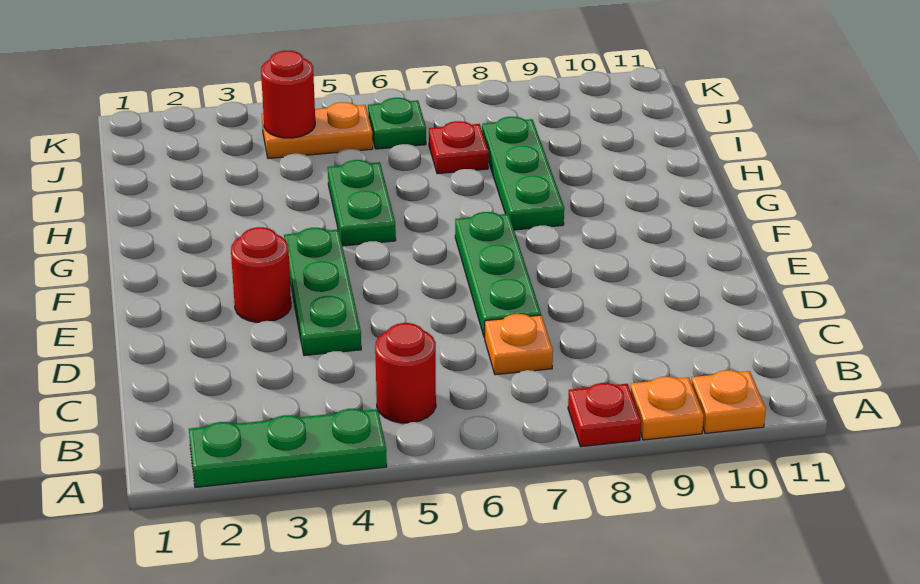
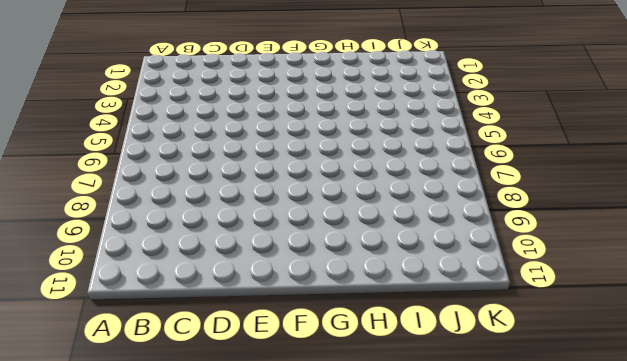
none -> green 1x3 plate [189,409,387,487]
none -> red 1x1 plate [568,383,641,447]
none -> orange 1x1 plate [630,377,704,440]

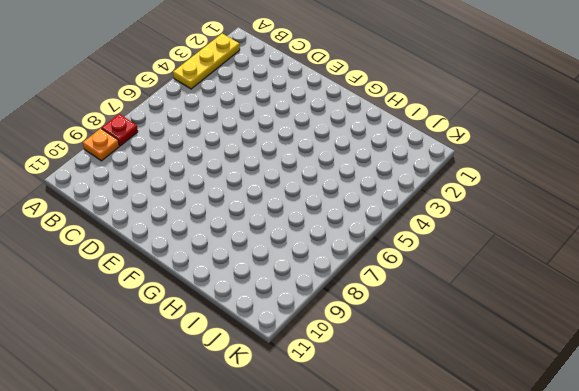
yellow 1x3 plate [173,34,240,89] -> green 1x3 plate [189,409,387,487]
none -> orange 1x1 plate [691,370,766,433]
none -> red 1x1 round brick [375,323,436,423]
none -> orange 1x1 plate [485,314,553,375]

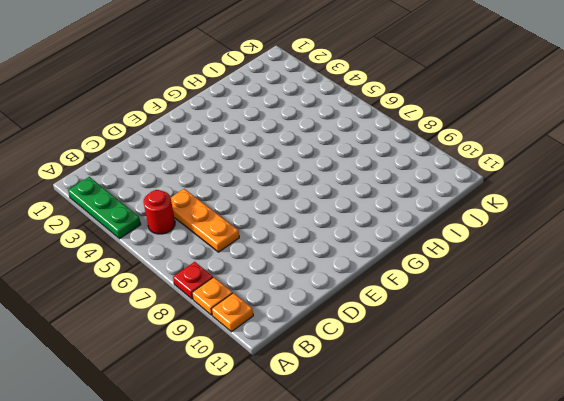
orange 1x3 plate [171,189,239,252] -> orange 1x1 plate [485,314,553,375]
none -> green 1x3 plate [284,228,361,356]
none -> green 1x3 plate [455,212,541,338]
none -> red 1x1 round brick [231,227,291,322]

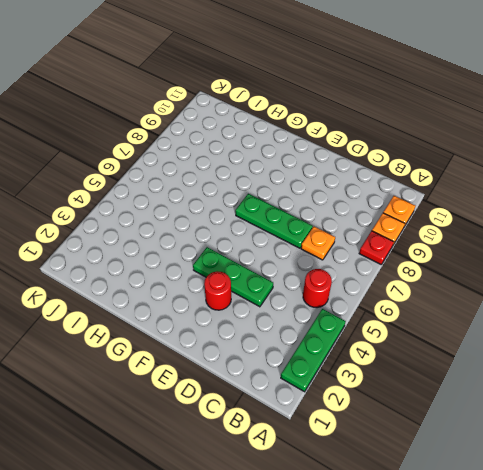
none -> green 1x2 plate [328,160,396,246]
none -> green 1x3 plate [482,117,564,230]
none -> red 1x1 plate [429,121,489,174]

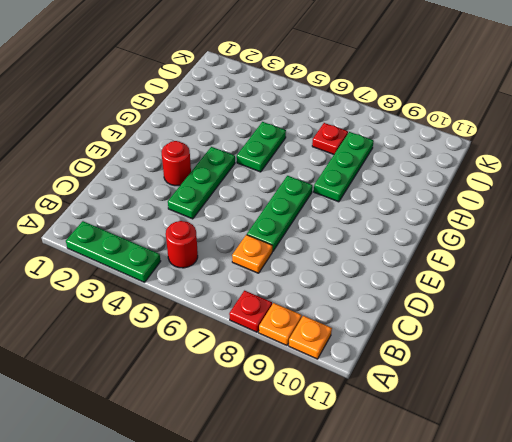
none -> orange 1x2 plate [262,102,373,159]
none -> green 1x1 plate [368,98,426,149]
none -> red 1x1 round brick [261,51,315,138]

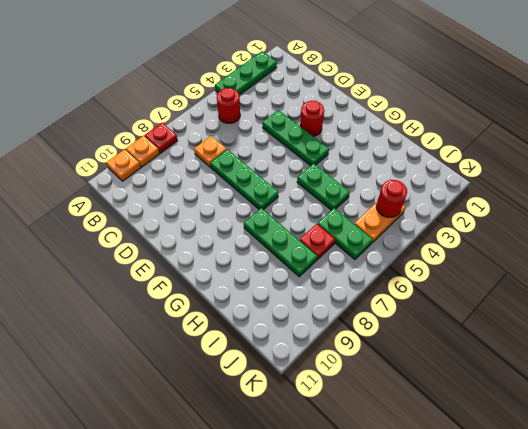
green 1x2 plate [317,208,373,259] -> green 1x1 plate [368,98,426,149]

